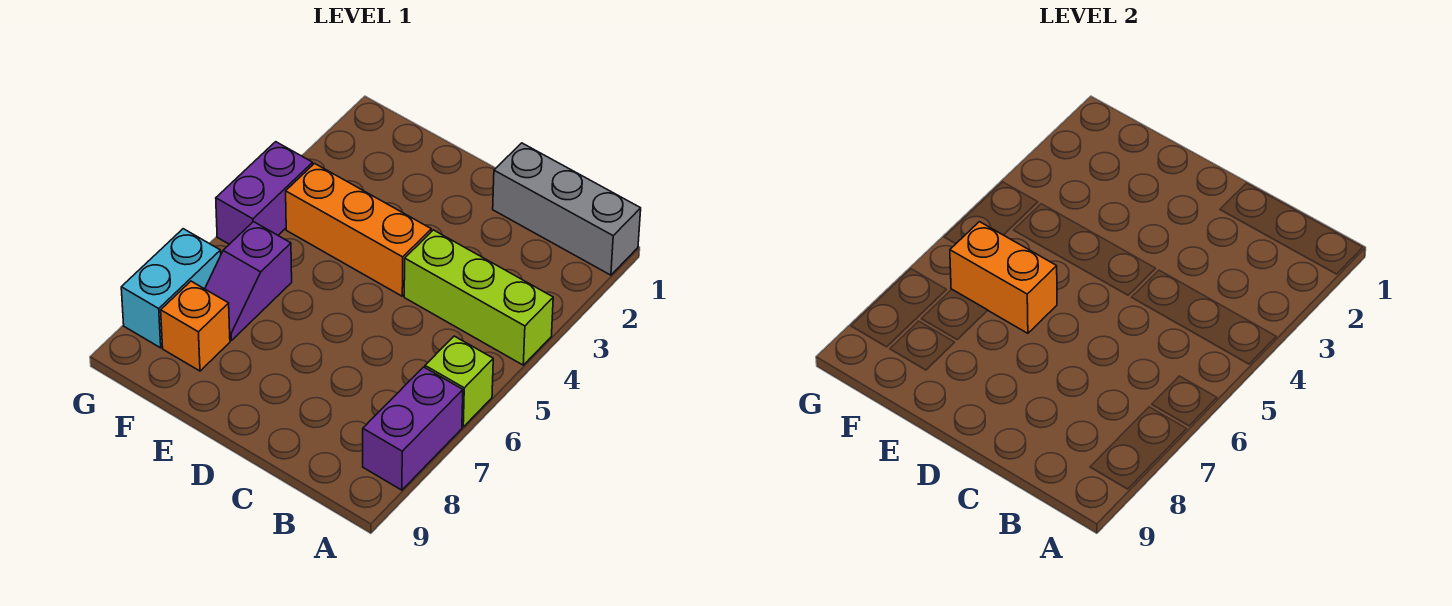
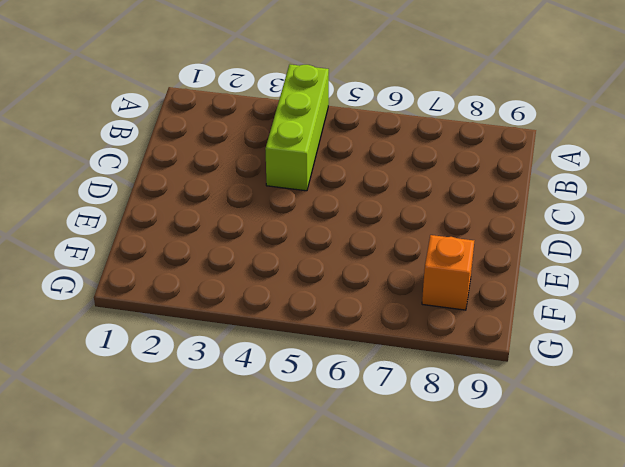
none -> grey 1x3 brick [493,143,641,275]
none -> lime 1x1 brick [425,336,493,427]

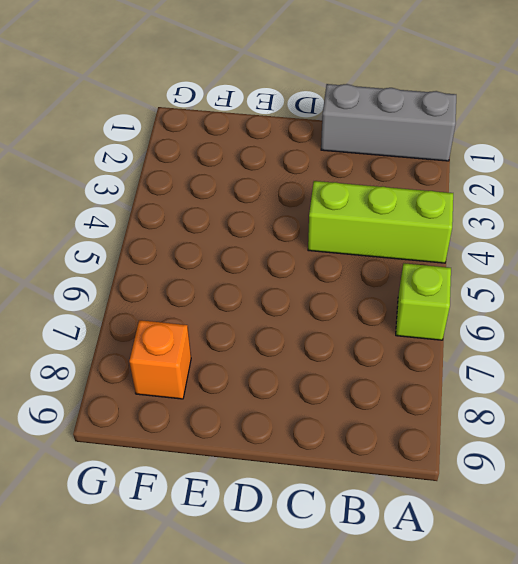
none -> purple 1x2 brick [363,367,463,490]
none -> orange 1x3 brick [286,163,431,296]

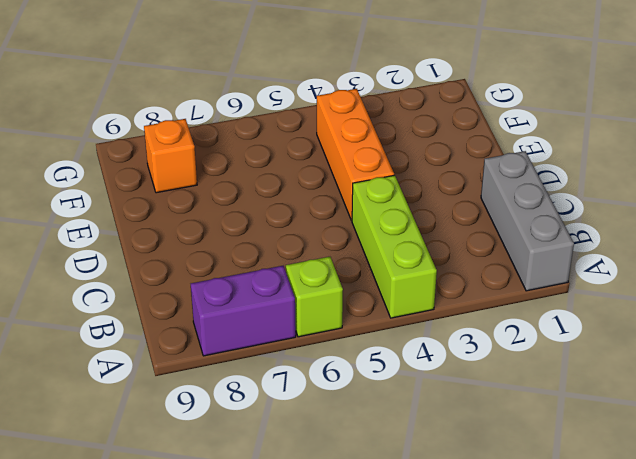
none -> purple 1x2 slope [205,222,292,340]
none -> purple 1x2 brick [216,142,313,244]

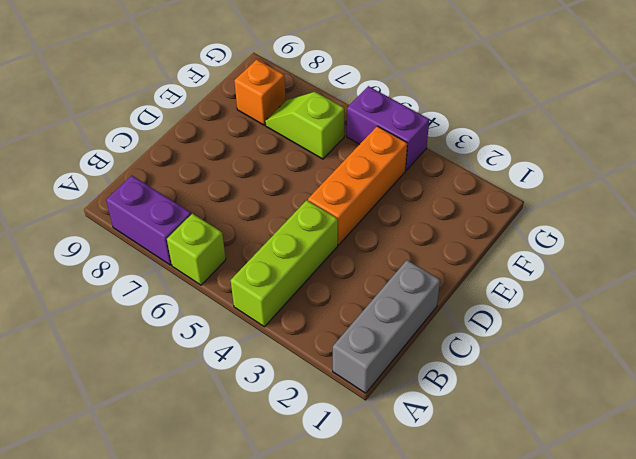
lime 1x2 slope [265,92,345,159] -> purple 1x2 slope [205,222,292,340]
none -> cyan 1x2 brick [121,229,221,348]
none -> orange 1x2 brick [950,222,1057,333]

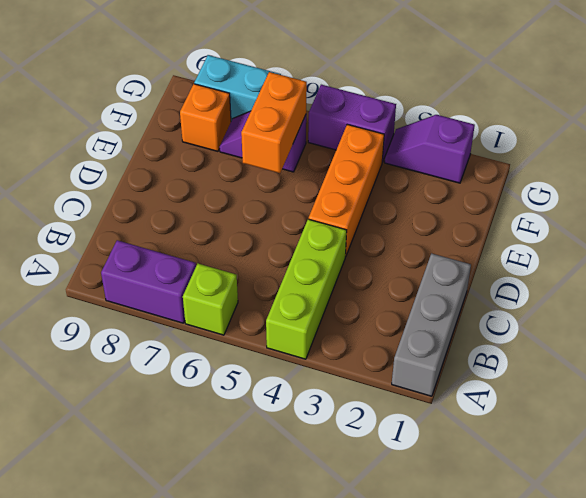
purple 1x2 slope [385,115,475,183] -> none

